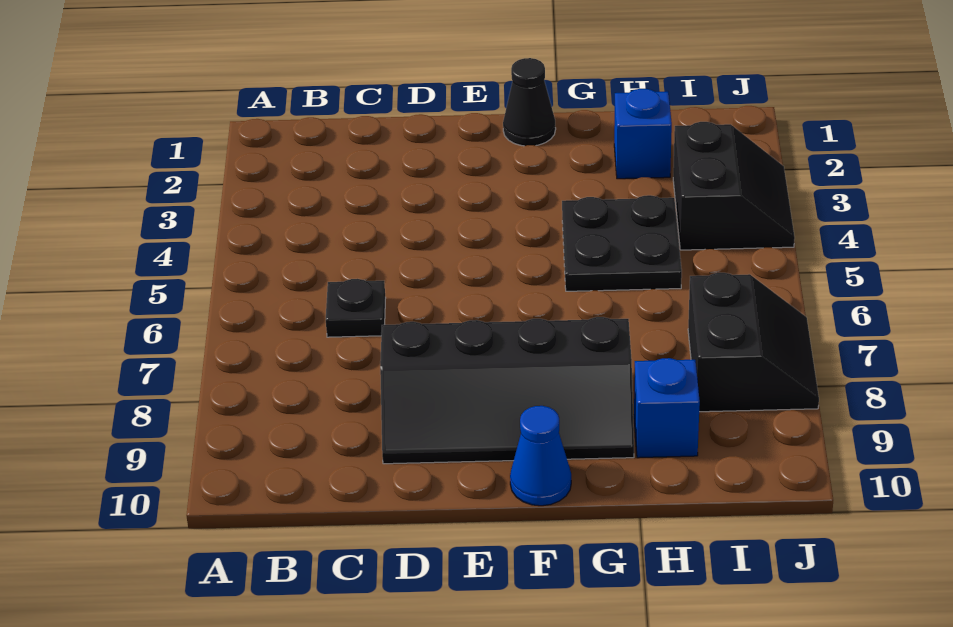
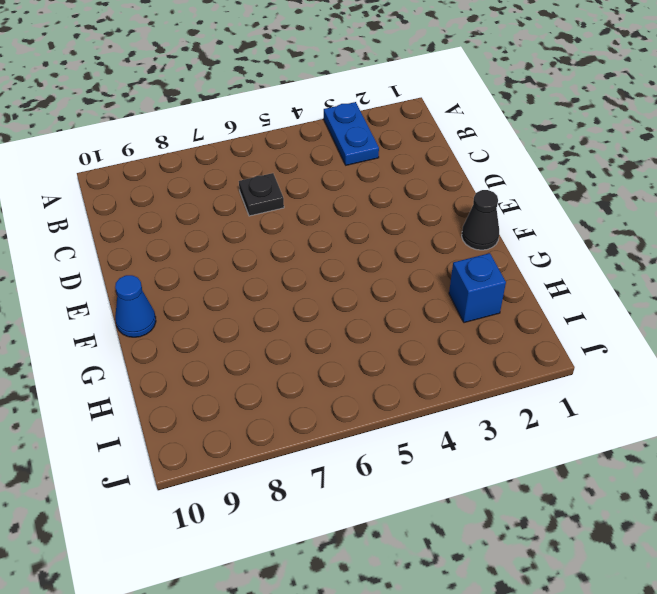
blue 1x2 plate [324,102,379,165] -> none
none -> black 2x4 slope [380,317,634,464]
none -> black 2x2 plate [562,195,682,291]

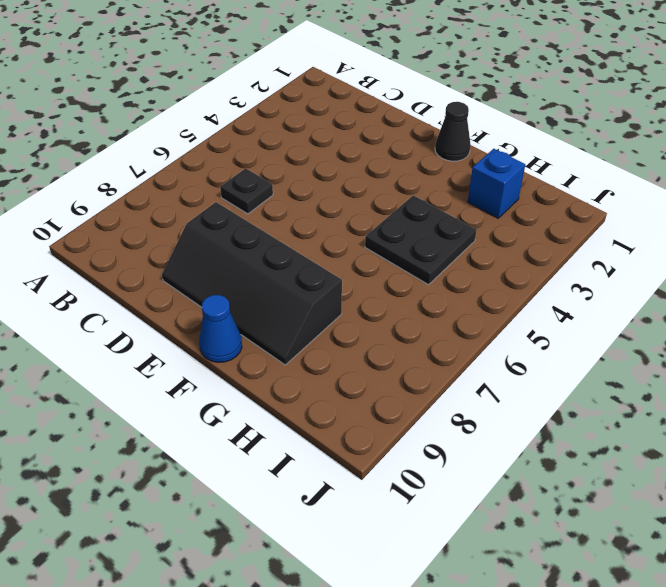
none -> blue 1x1 brick [634,358,700,458]
none -> black 2x2 slope [673,122,795,250]

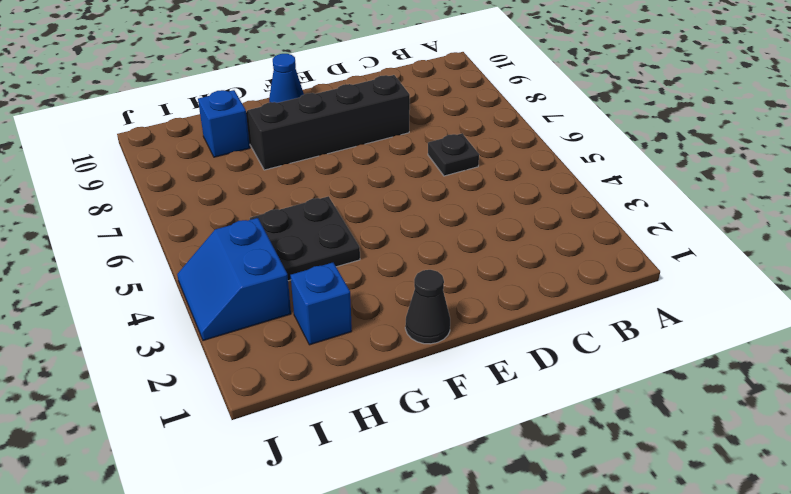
blue 2x2 slope [177,218,291,341] -> black 2x2 slope [673,122,795,250]
none -> black 2x2 slope [688,273,819,412]

